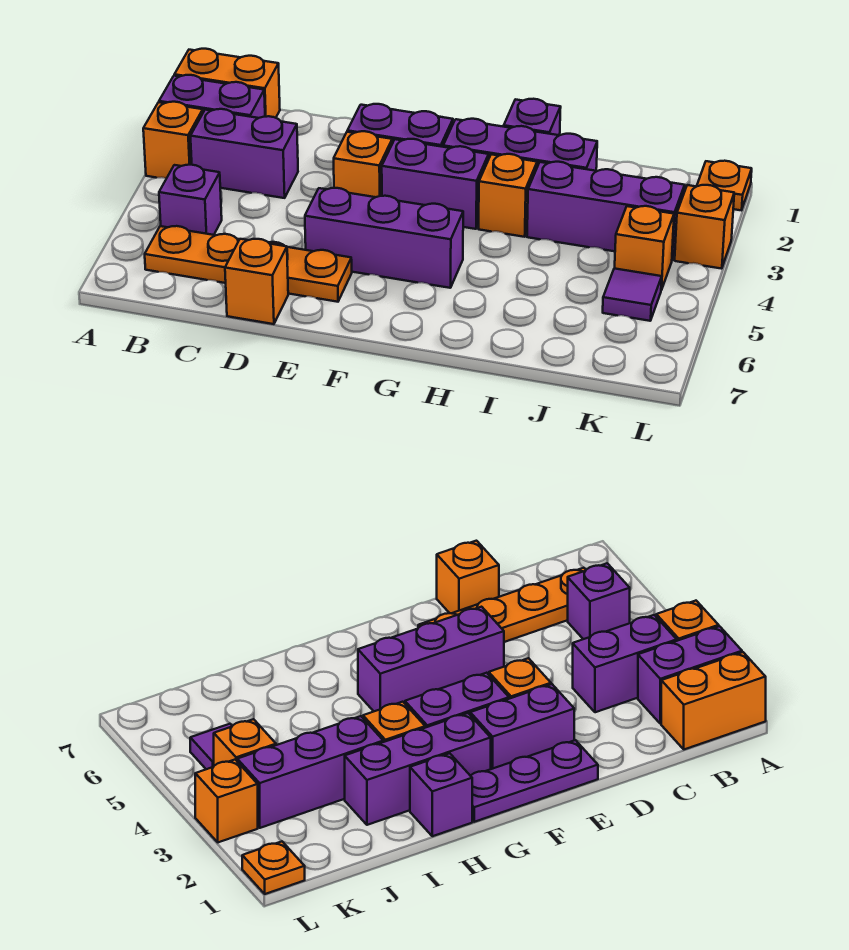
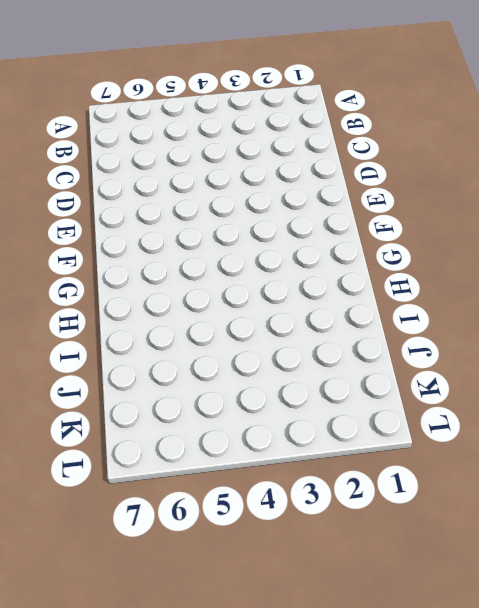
none -> orange 1x2 brick [174,49,280,118]
none -> purple 1x2 brick [159,75,265,118]
none -> orange 1x1 brick [143,102,203,178]

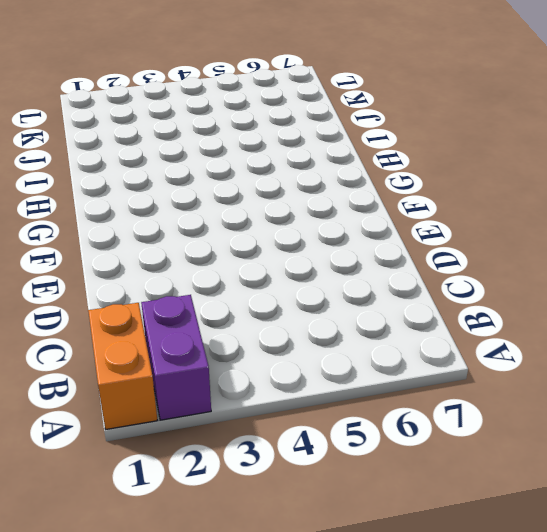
none -> orange 1x1 brick [143,102,203,178]
none -> purple 1x2 brick [191,109,298,198]
none -> purple 1x1 brick [159,165,222,235]

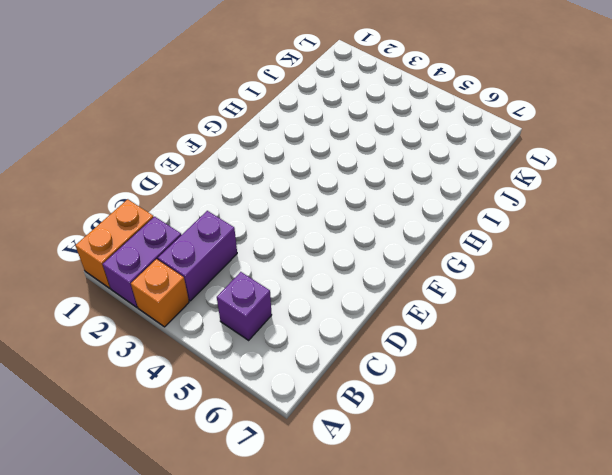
none -> orange 1x4 plate [145,226,352,302]
none -> orange 1x1 brick [225,239,288,324]
none -> purple 1x3 plate [471,740,598,822]

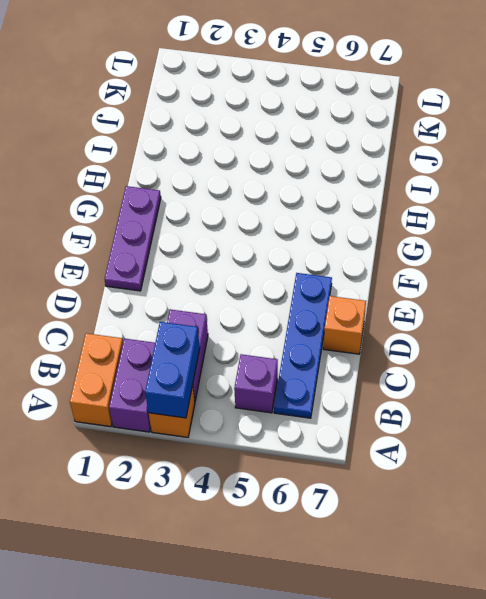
blue 1x2 brick [145,322,200,418] -> none
blue 1x4 plate [274,273,332,418] -> orange 1x4 plate [145,226,352,302]
none -> purple 1x2 brick [347,104,453,147]
none -> orange 1x1 brick [334,131,392,197]
none -> purple 1x3 brick [305,188,463,288]

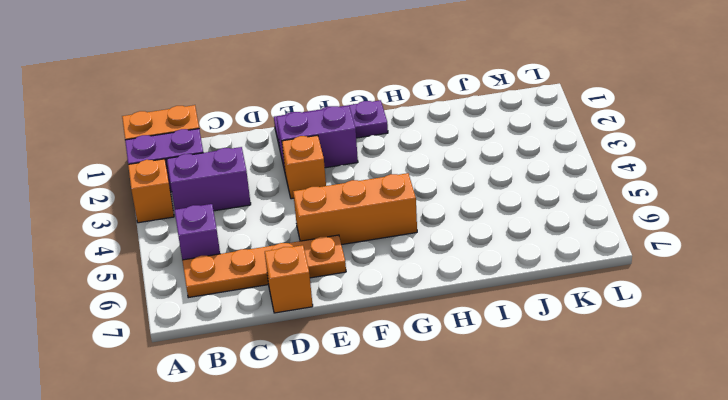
orange 1x3 brick [293,173,417,245] -> purple 1x3 brick [305,188,463,288]
none -> purple 1x2 brick [382,139,489,229]
none -> purple 1x3 brick [443,119,597,171]
none -> purple 1x1 brick [504,99,561,135]

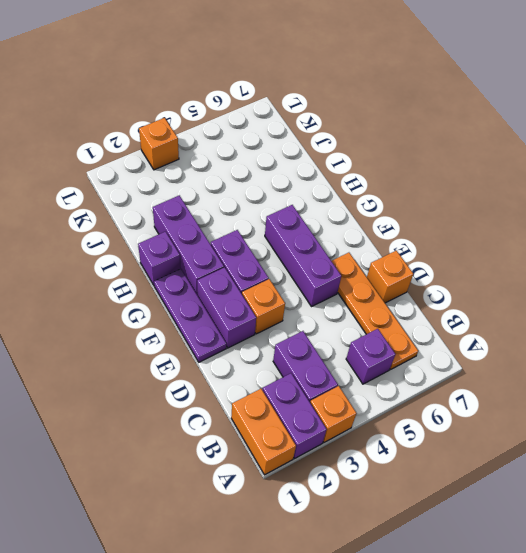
none -> orange 1x1 brick [479,154,537,237]
none -> purple 1x3 brick [527,162,685,259]
none -> orange 1x1 brick [615,206,674,290]

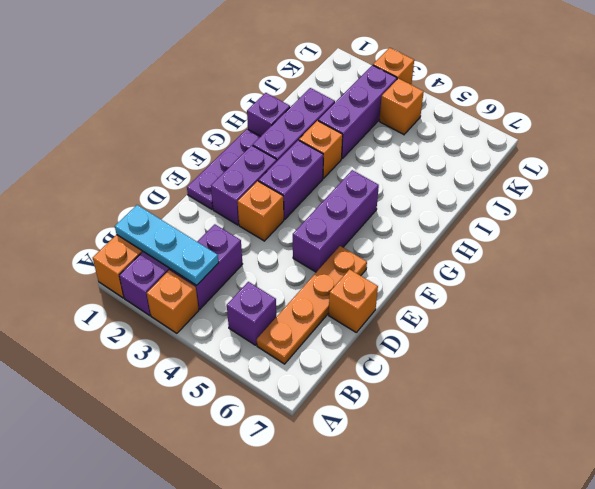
cyan 1x3 plate [115,205,219,285] -> none
none -> purple 1x1 tile [603,268,662,321]
none -> orange 1x1 plate [697,161,752,210]

